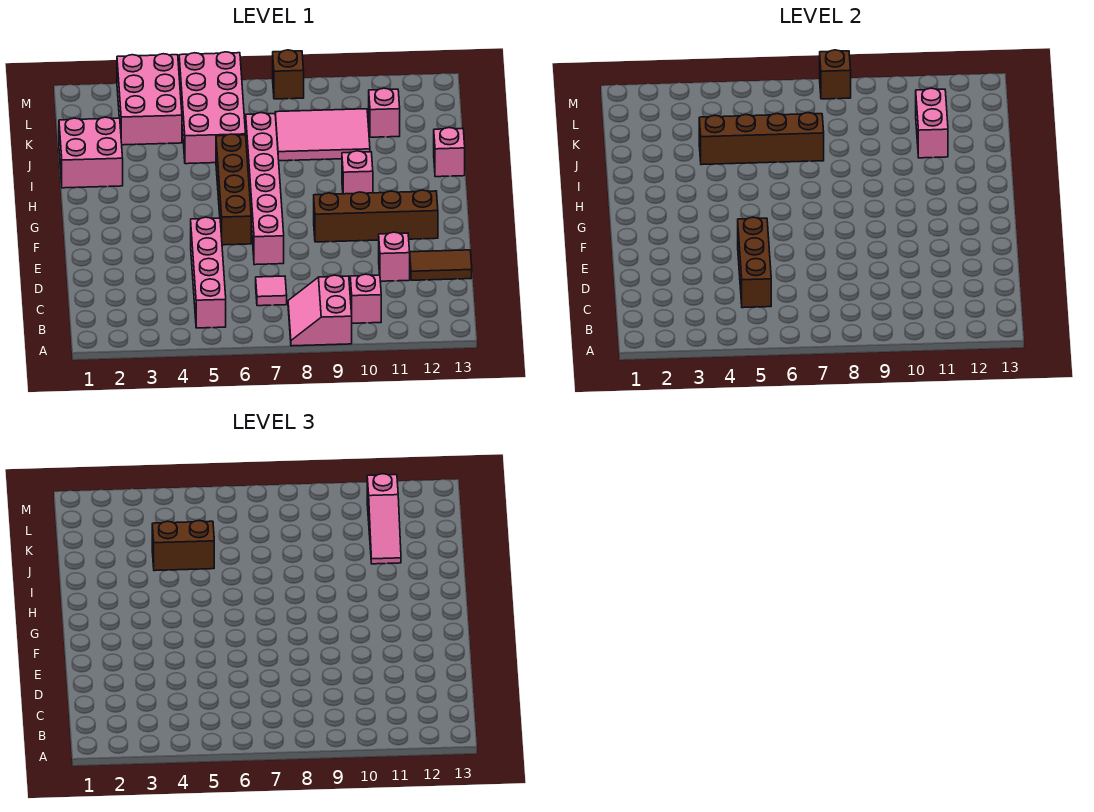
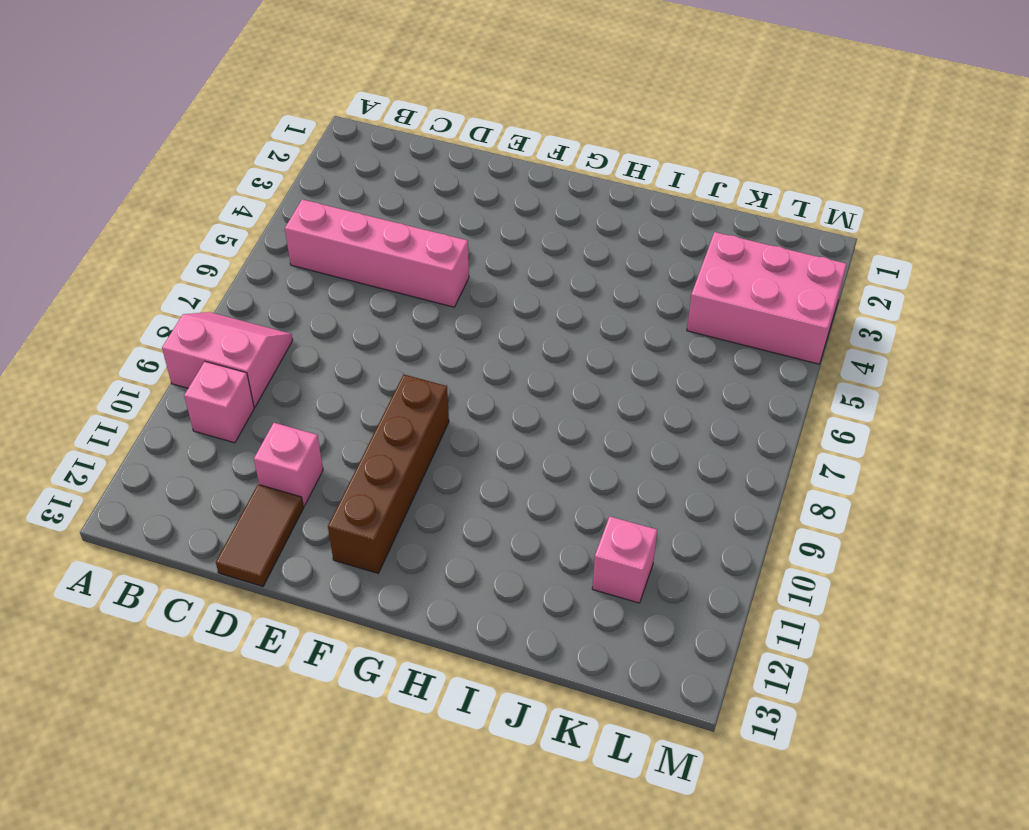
none -> pink 1x1 tile [256,276,287,306]
none -> pink 1x6 brick [246,113,284,265]
none -> brown 1x4 brick [216,134,251,245]

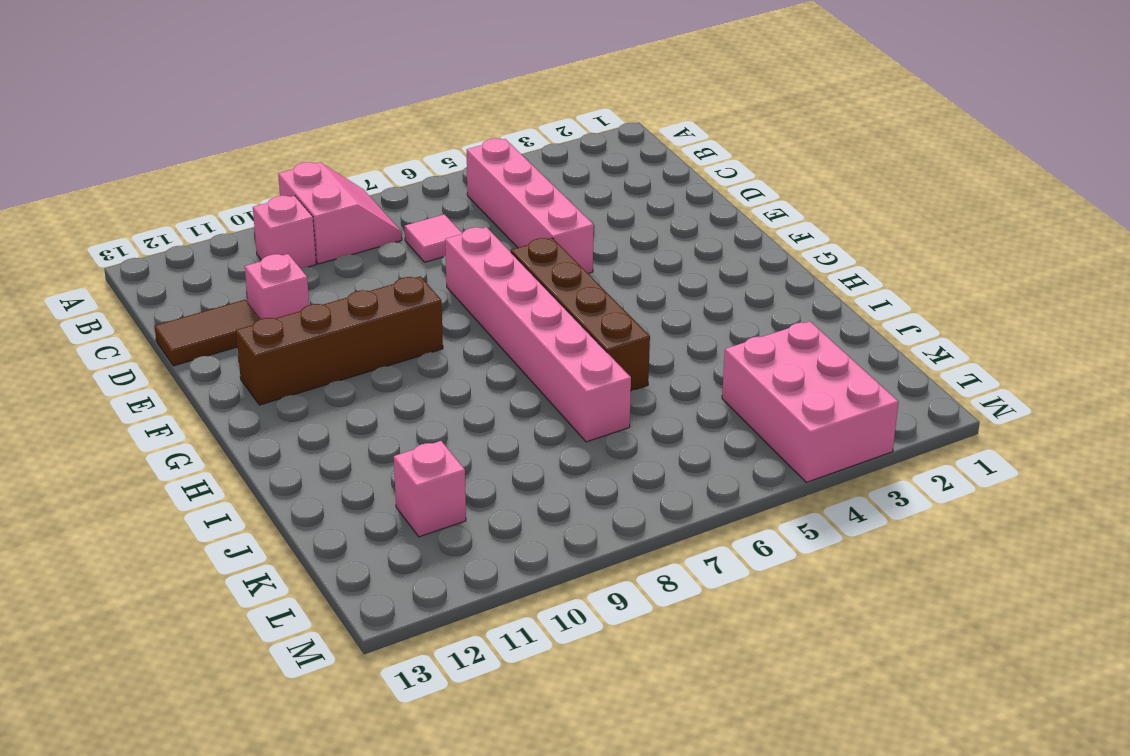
none -> pink 1x1 brick [342,151,373,194]
none -> pink 2x2 brick [59,117,123,188]
none -> pink 1x1 brick [434,128,465,177]

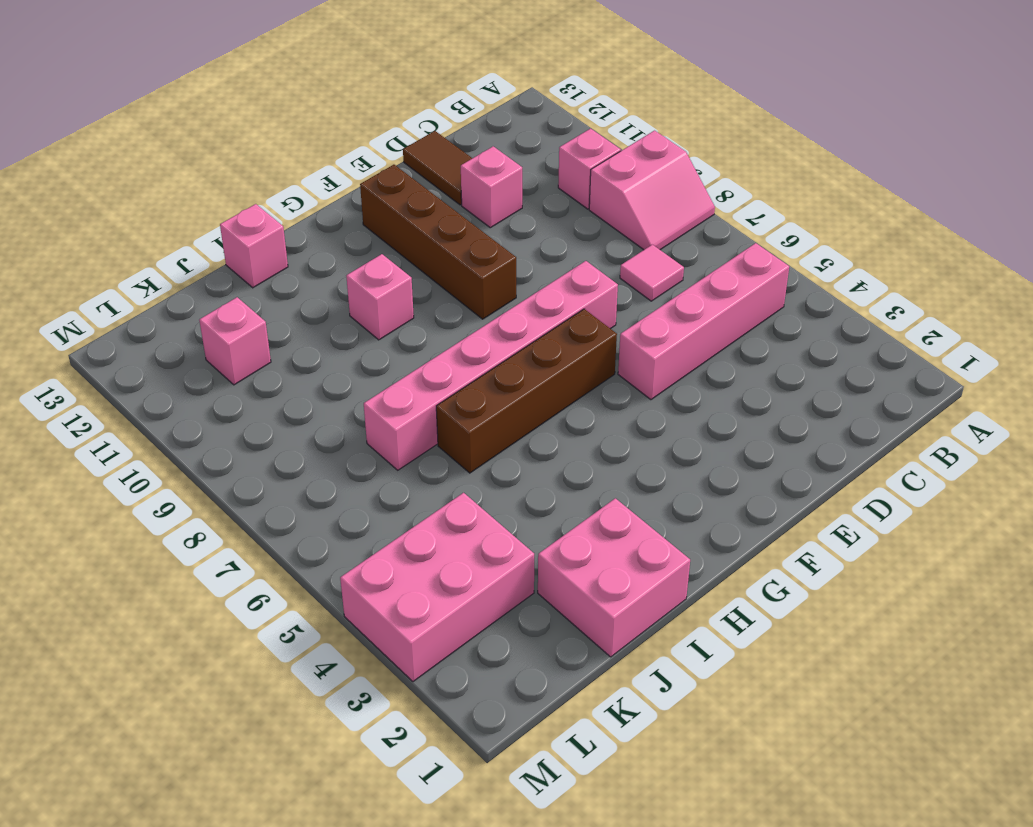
none -> pink 2x4 brick [179,52,246,164]
none -> pink 2x3 tile [275,109,370,161]
none -> brown 1x1 brick [273,50,304,99]

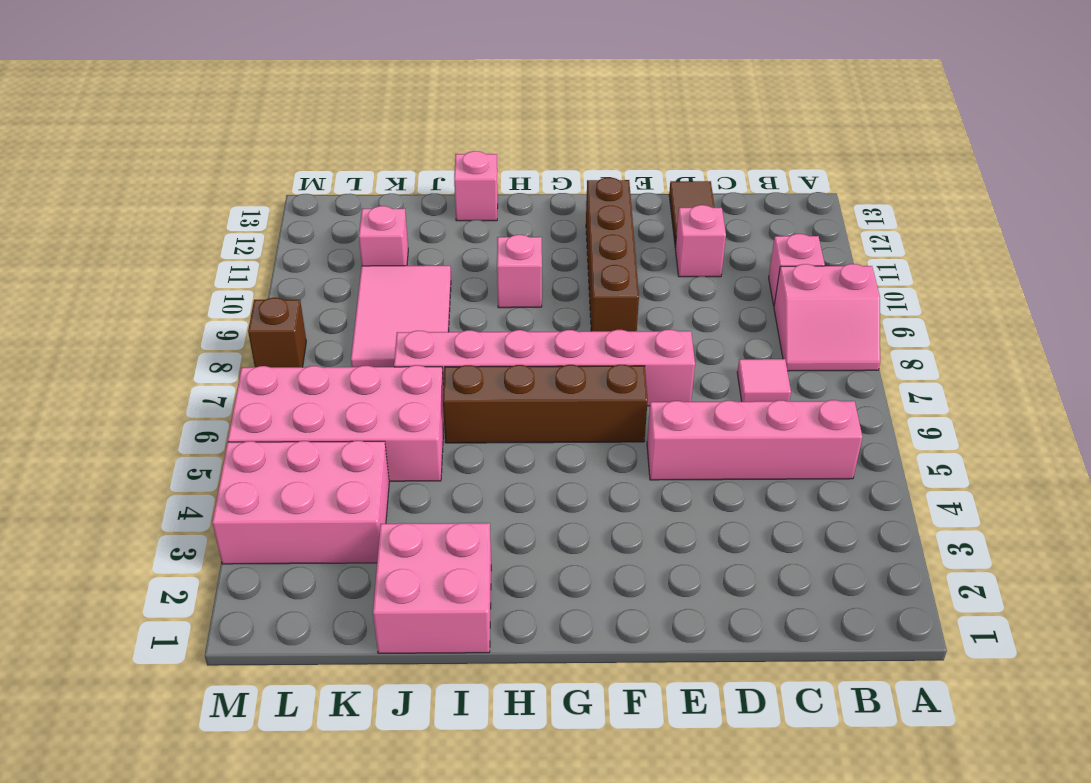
none -> brown 1x3 brick [738,217,771,308]
none -> brown 1x4 brick [699,113,824,165]
none -> pink 1x2 brick [916,88,948,158]

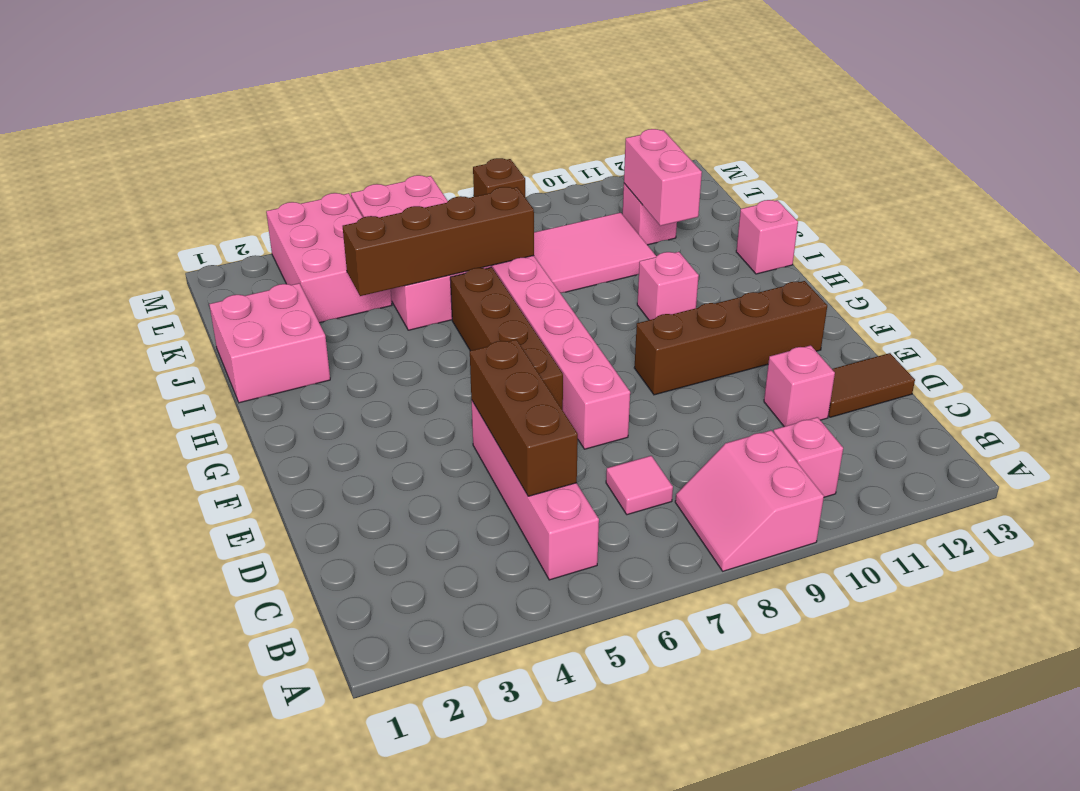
none -> brown 1x1 brick [820,50,851,99]
none -> brown 1x2 brick [152,521,214,571]
none -> pink 1x3 slope [367,474,401,564]

